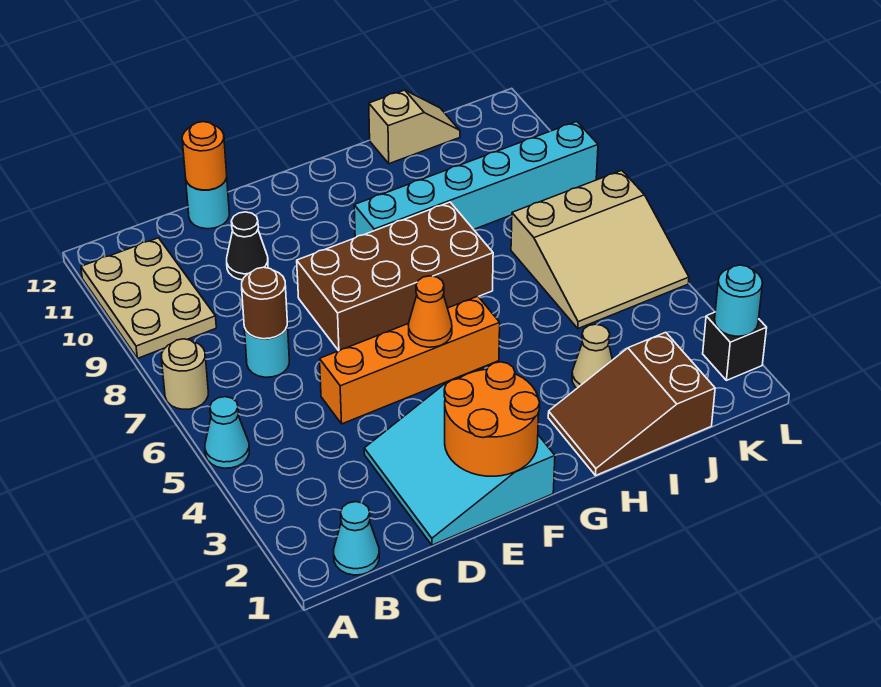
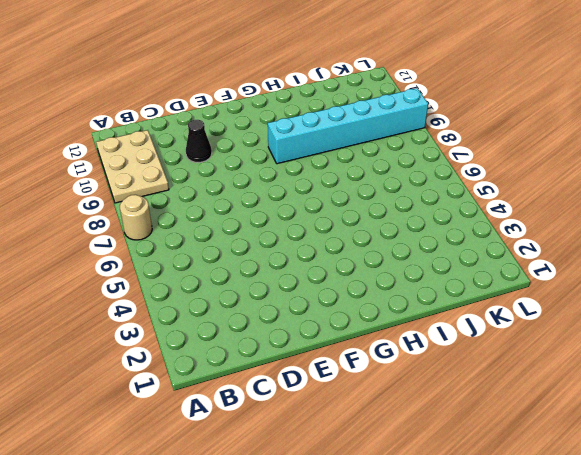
none -> cyan 1x1 cone [205,397,249,468]
none -> cyan 1x1 cone [334,502,379,575]
none -> cyan 1x1 round brick [244,324,289,377]

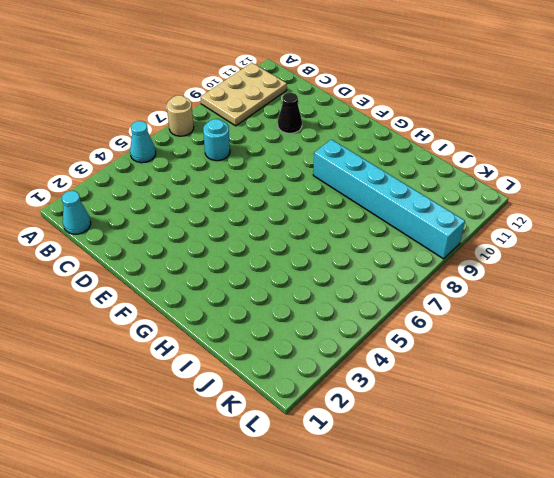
none -> cyan 3x3 slope [364,368,555,545]
none -> orange 1x4 brick [320,296,500,424]
none -> cyan 1x1 round brick [186,178,229,229]

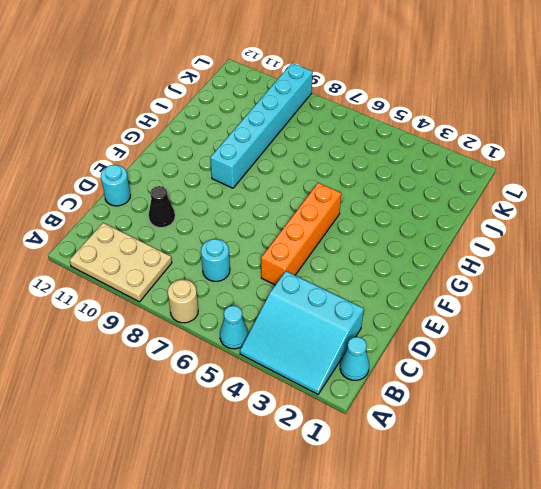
cyan 3x3 slope [240,271,364,394] -> cyan 3x3 slope moved to [364,368,555,545]
none -> brown 2x4 brick [297,202,493,351]
none -> brown 2x3 slope [548,332,715,475]
none -> tan 1x1 cone [572,324,612,388]

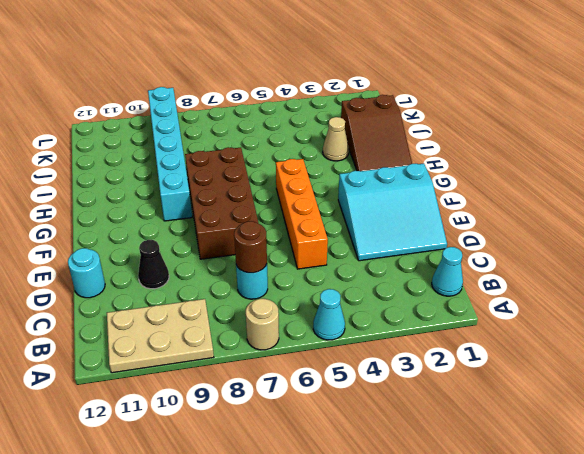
none -> tan 1x2 slope [369,90,460,164]
none -> tan 3x3 slope [511,170,689,329]
none -> black 1x1 brick [703,312,767,380]

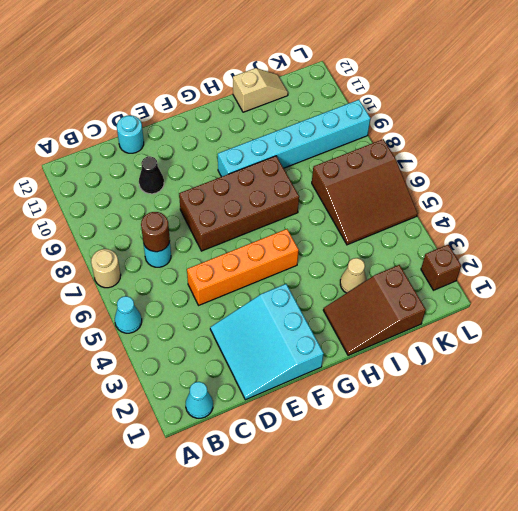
brown 3x3 slope [312,139,418,245] -> tan 3x3 slope [511,170,689,329]
brown 1x1 brick [421,245,461,290] -> black 1x1 brick [703,312,767,380]
none -> tan 2x3 plate [81,238,216,358]
none -> orange 1x1 round brick [182,122,227,190]
none -> orange 2x2 round brick [444,362,540,476]

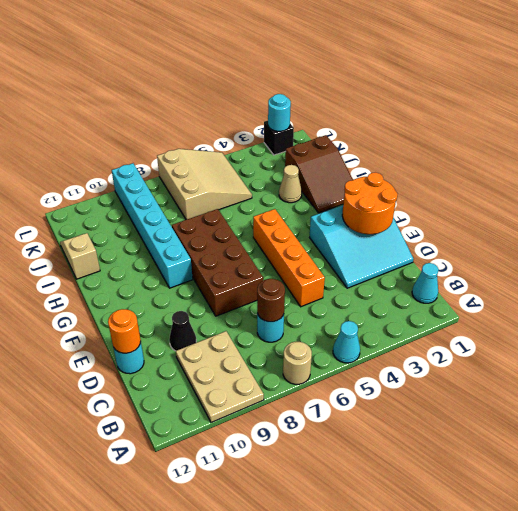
tan 2x3 plate [176,331,264,422] -> tan 2x3 plate turned to [81,238,216,358]
none -> orange 1x1 cone [408,276,452,347]

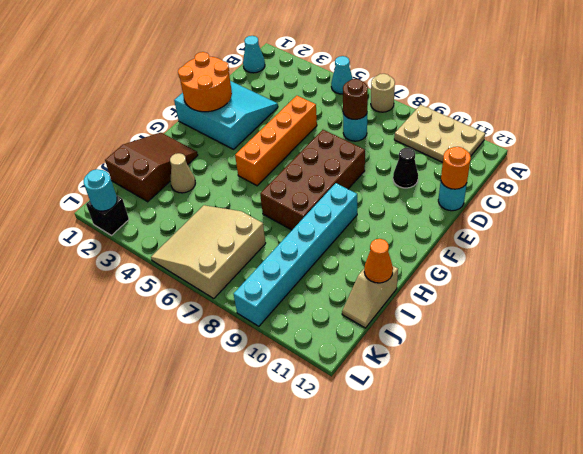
orange 1x1 cone [364,239,393,283] -> orange 1x1 cone moved to [408,276,452,347]

